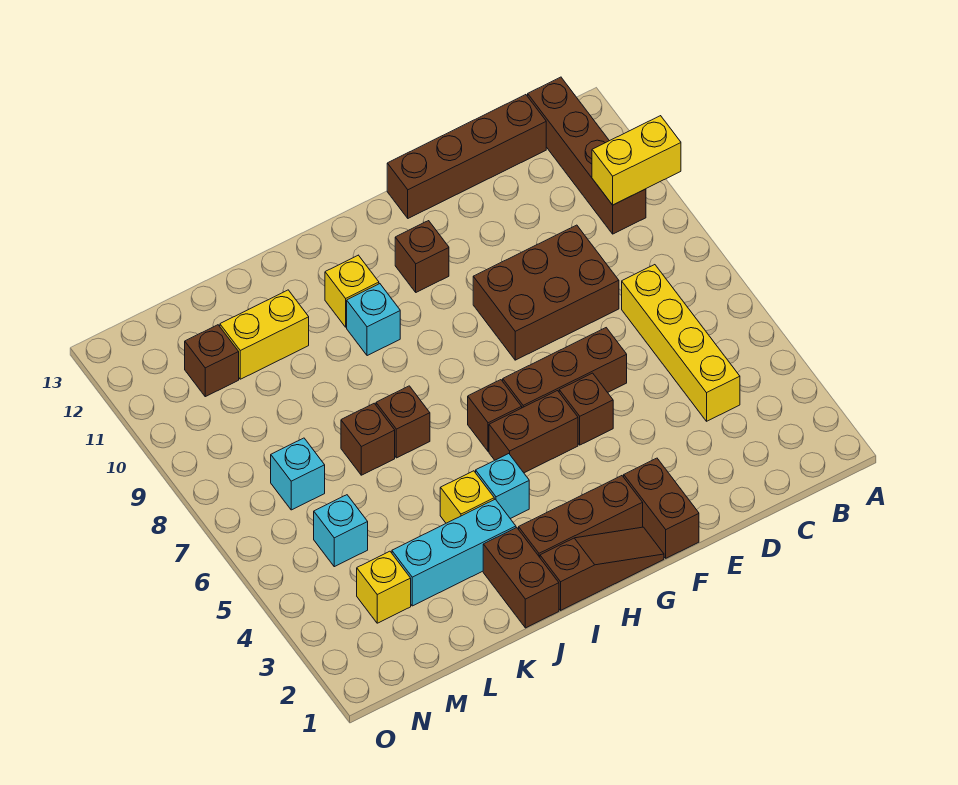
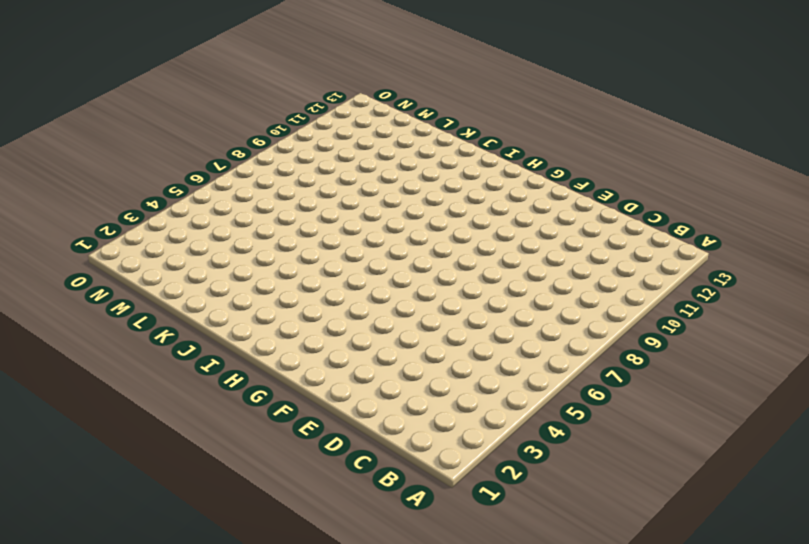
none -> brown 1x4 brick [528,77,646,234]
none -> yellow 1x4 brick [622,265,740,421]
none -> brown 1x4 brick [387,95,546,218]

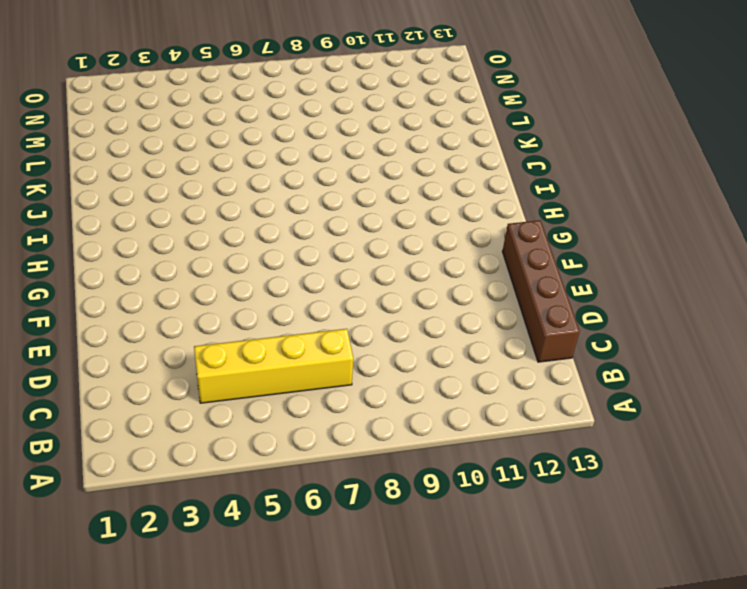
none -> brown 1x4 brick [528,77,646,234]
none -> brown 2x3 brick [473,225,619,360]
none -> brown 1x3 brick [503,328,627,408]

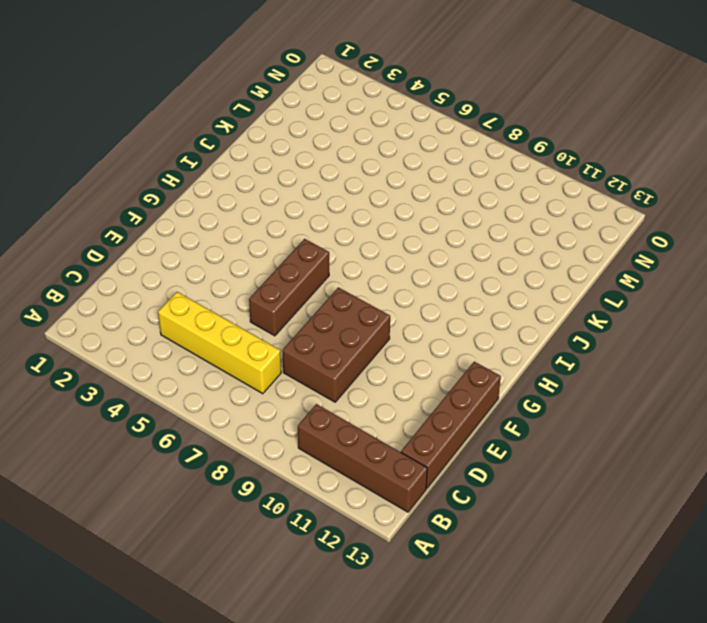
none -> brown 1x2 brick [624,458,699,558]
none -> brown 1x1 brick [559,373,613,445]
none -> brown 1x3 slope [540,527,664,610]

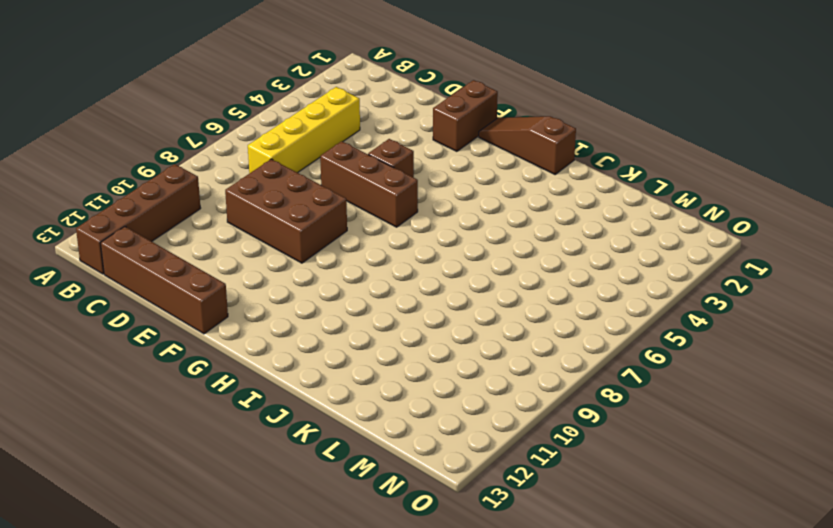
none -> brown 1x3 brick [519,476,643,557]
none -> brown 1x2 brick [489,391,578,473]
none -> brown 1x1 brick [395,221,449,292]

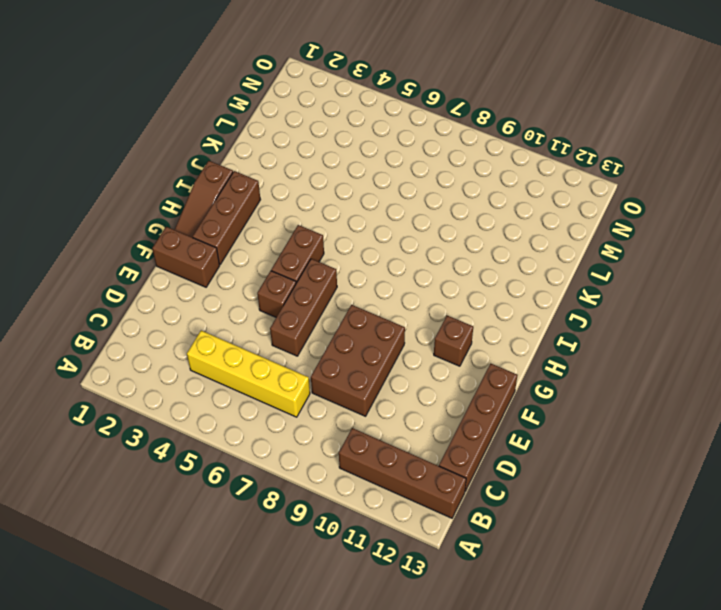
none -> brown 1x1 brick [468,380,522,452]
none -> cyan 1x1 brick [476,454,529,519]
none -> cyan 1x1 brick [347,284,400,356]

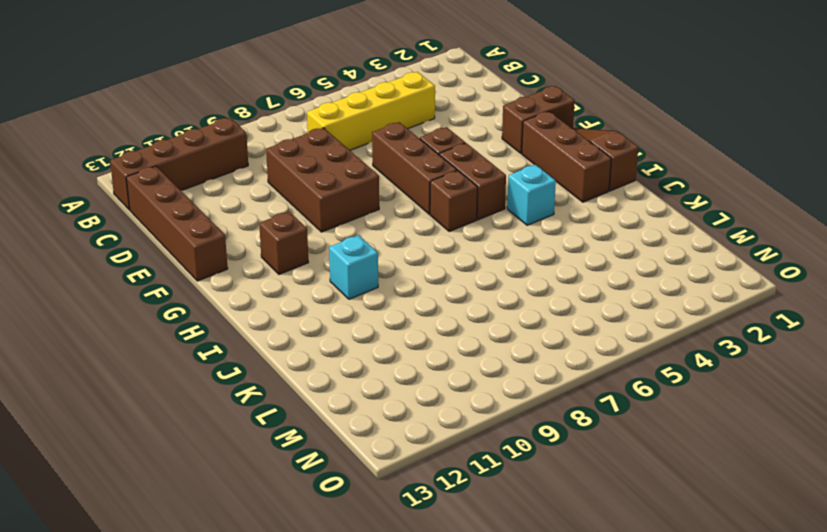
none -> yellow 1x1 brick [325,255,379,327]
none -> brown 1x2 brick [483,528,559,628]
none -> cyan 1x3 brick [392,499,516,606]

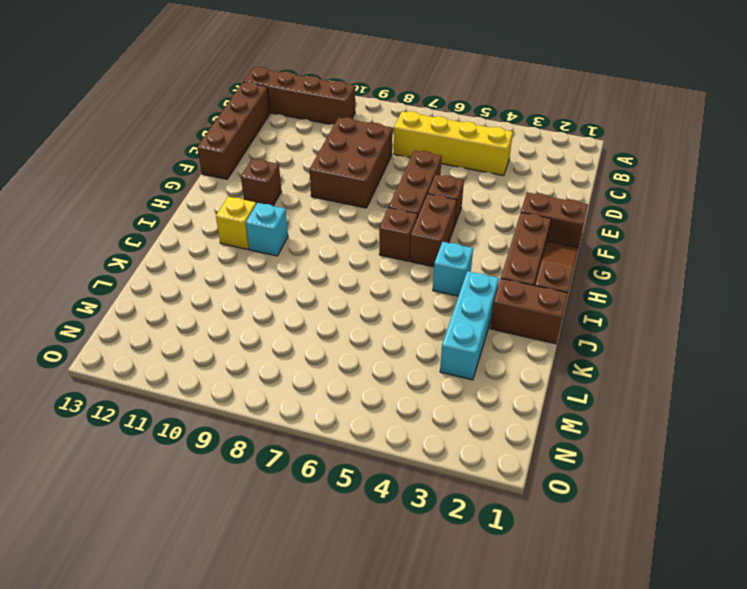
none -> yellow 1x1 brick [440,471,494,523]
none -> brown 1x1 brick [376,386,430,458]
none -> brown 1x1 brick [341,403,395,475]

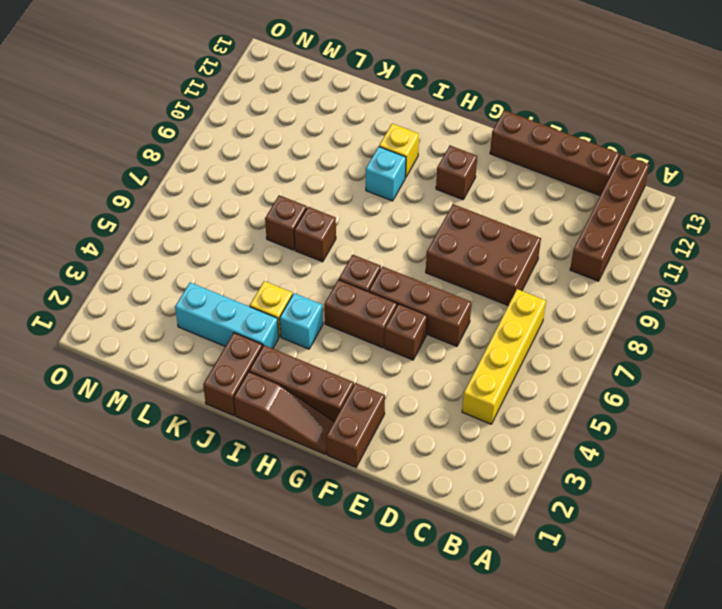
none -> yellow 1x2 brick [220,290,309,379]
none -> yellow 1x1 brick [357,551,411,623]
none -> cyan 1x1 brick [314,495,368,567]

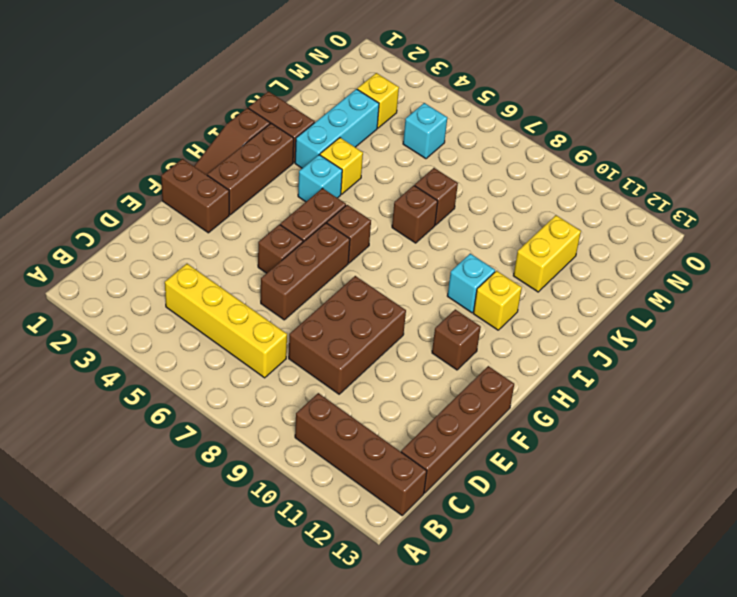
none -> cyan 1x1 brick [271,438,325,510]
none -> brown 1x1 brick [185,325,239,397]
none -> yellow 1x2 brick [592,116,681,205]

